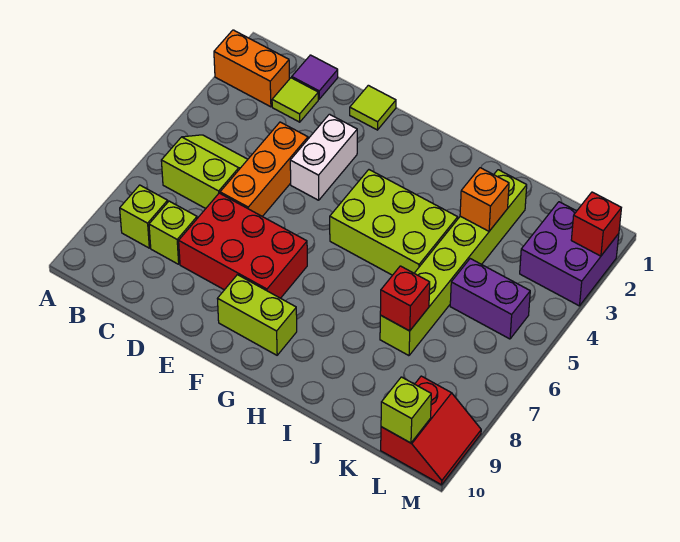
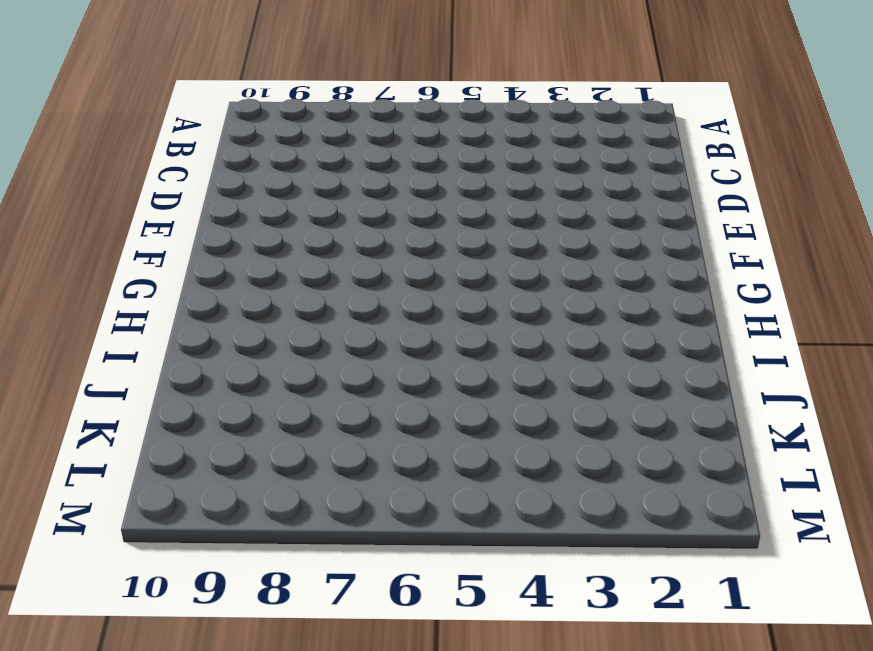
none -> orange 1x2 brick [214,30,289,107]
none -> lime 2x2 slope [161,135,248,209]
none -> lime 1x1 brick [120,185,168,248]

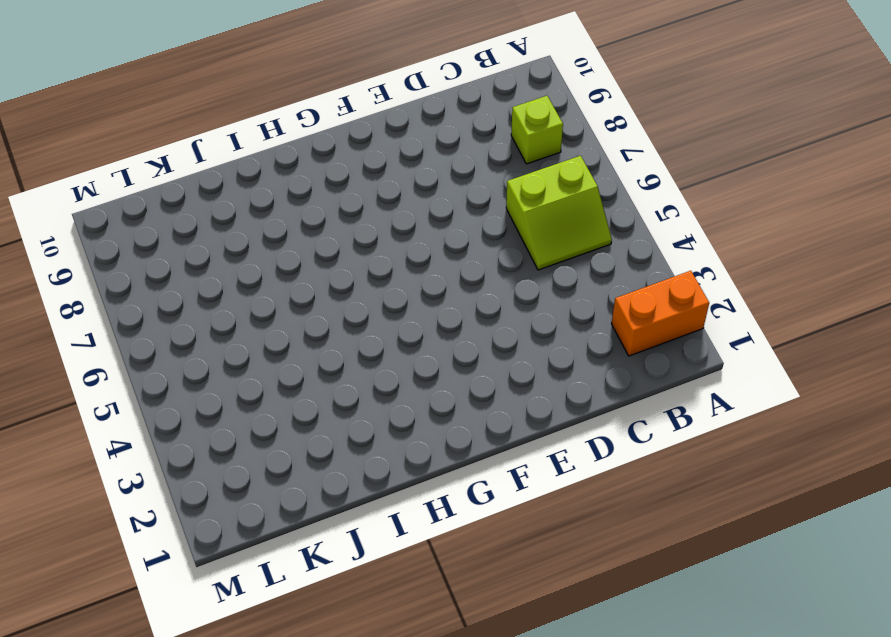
none -> purple 1x1 tile [292,55,338,99]
none -> lime 1x1 tile [272,78,318,122]
none -> lime 1x1 brick [149,201,197,264]

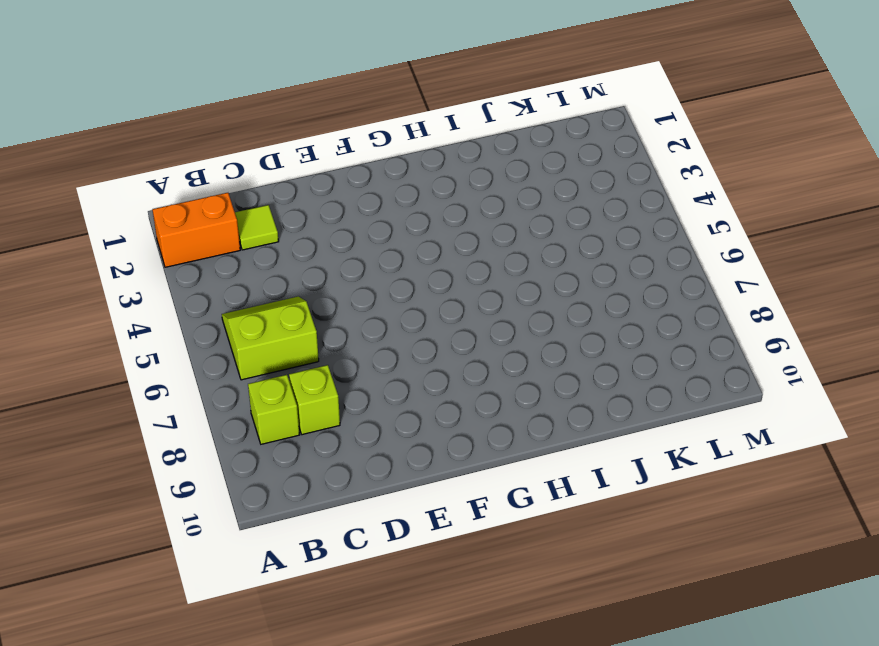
none -> purple 1x1 tile [292,55,338,99]
none -> orange 1x3 brick [220,122,308,217]
none -> red 2x3 brick [179,193,307,298]

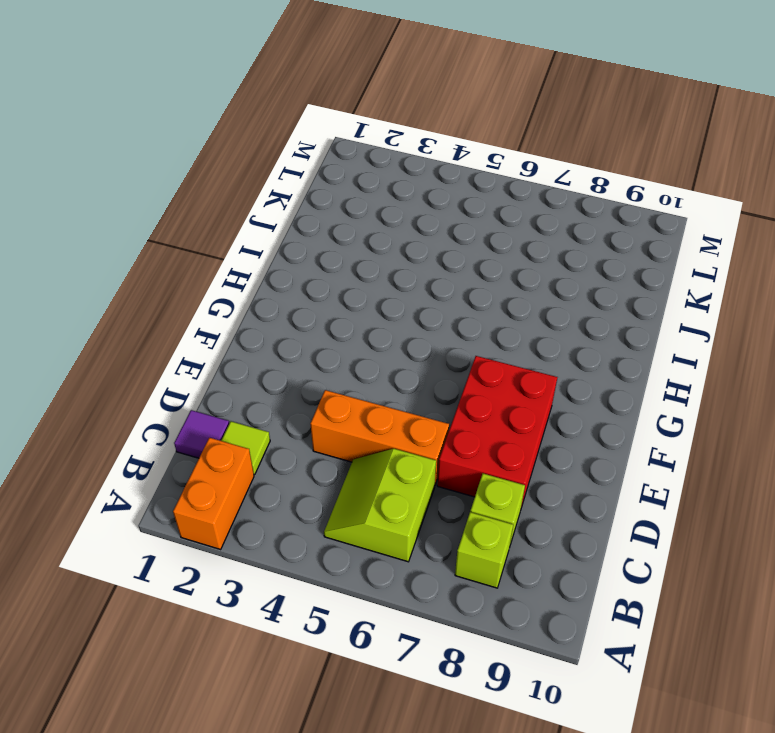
none -> lime 1x1 tile [350,85,396,130]
none -> white 1x2 brick [290,114,357,200]
none -> lime 1x2 brick [217,275,297,355]

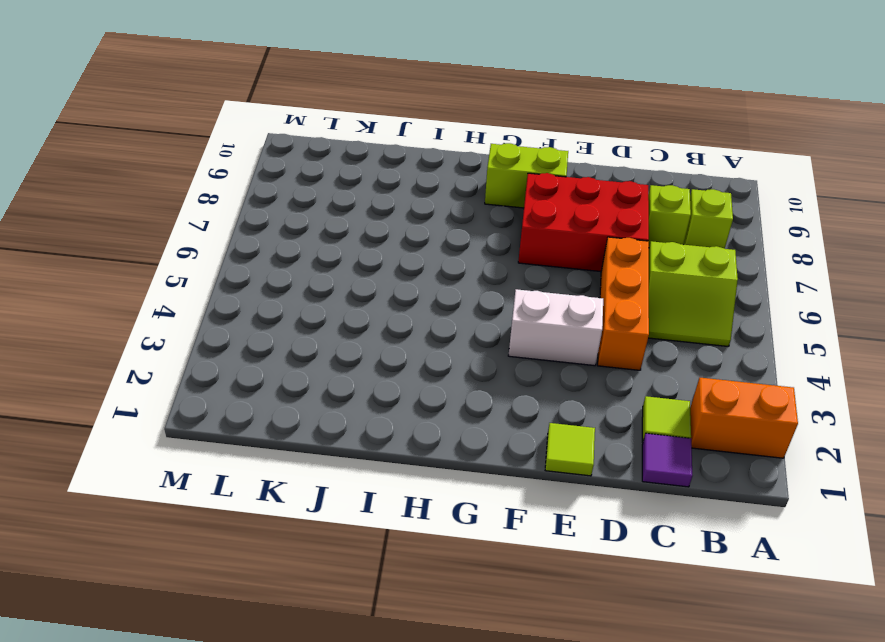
white 1x2 brick [508,289,603,366] -> white 1x2 brick turned to [290,114,357,200]
none -> lime 2x3 brick [330,170,458,275]
none -> lime 1x6 brick [380,170,527,356]
none -> purple 1x2 brick [450,259,530,339]

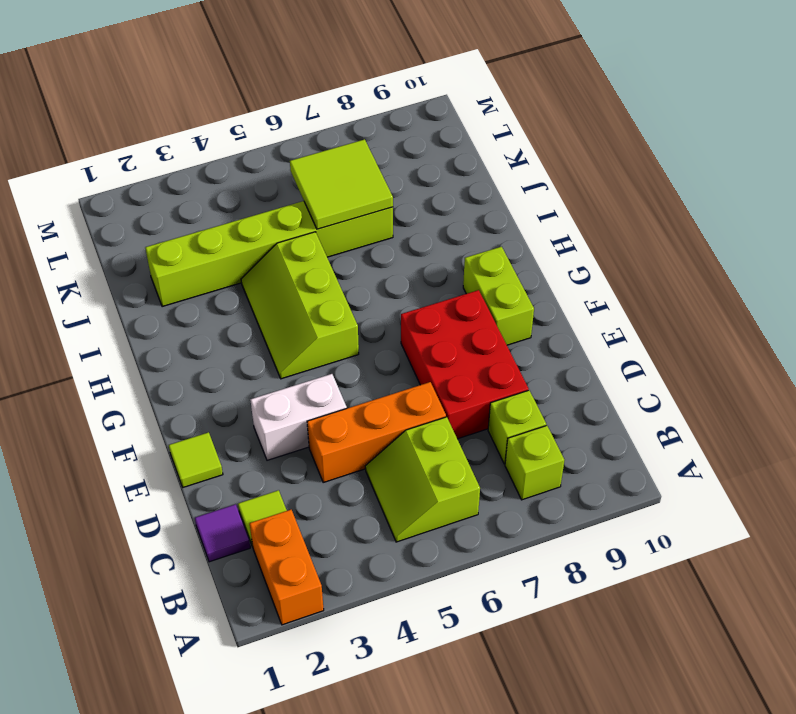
lime 2x3 slope [241,232,359,379] -> lime 2x3 brick [330,170,458,275]
lime 2x2 tile [290,139,393,229] -> red 1x1 brick [380,266,430,331]
none -> purple 1x2 brick [450,259,530,339]
none -> purple 2x2 brick [520,202,619,306]
none -> red 2x2 slope [381,376,481,485]

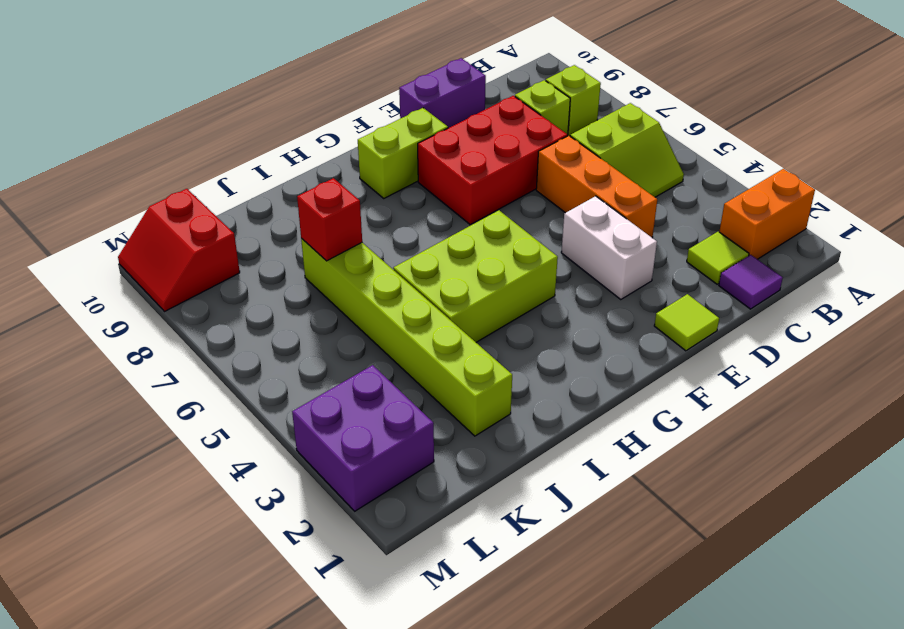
purple 1x2 brick [399,58,486,128] -> purple 1x2 brick moved to [450,259,530,339]
none -> orange 1x1 brick [460,168,509,231]
none -> lime 1x1 brick [381,377,431,443]
none -> red 1x1 brick [571,192,621,256]

